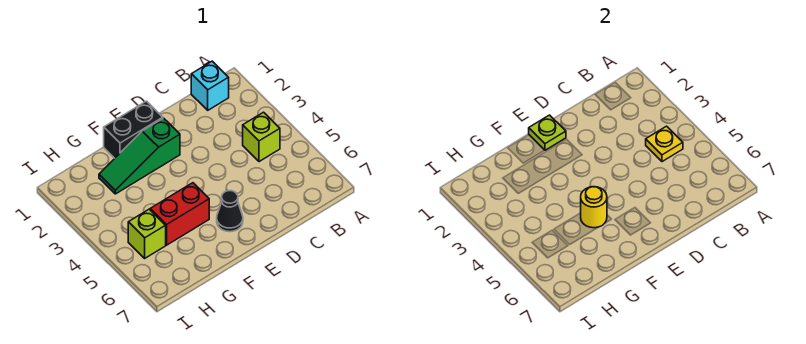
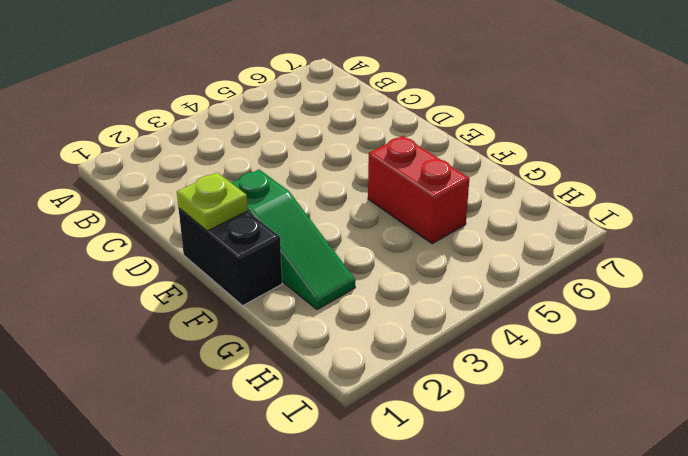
none -> cyan 1x1 brick [191,61,229,110]
none -> lime 1x1 brick [243,112,280,162]

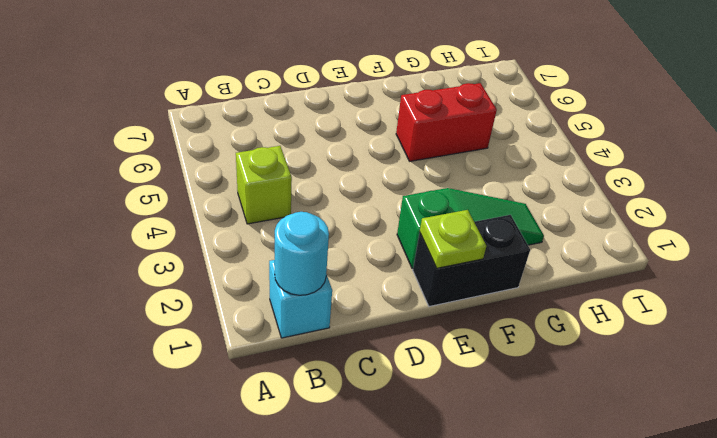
cyan 1x1 round brick [275,212,329,295] -> none
none -> black 1x1 cone [217,191,243,232]
none -> lime 1x1 brick [128,209,166,258]

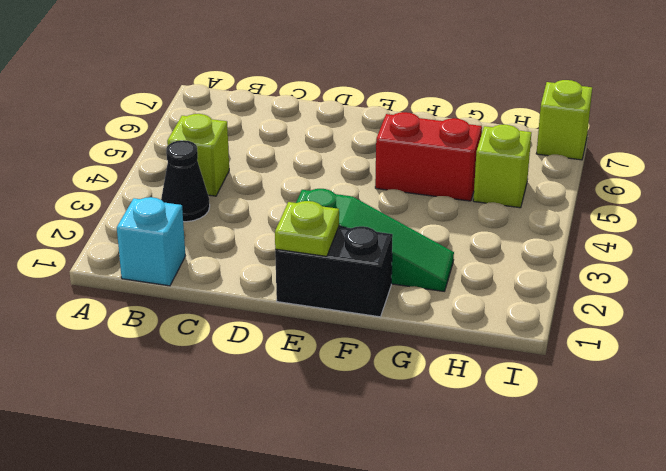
black 1x1 cone [161,140,210,222] -> black 1x1 cone moved to [217,191,243,232]
lime 1x1 brick [536,80,592,160] -> none
none -> yellow 1x1 plate [646,126,683,162]
none -> yellow 1x1 round brick [581,187,607,228]

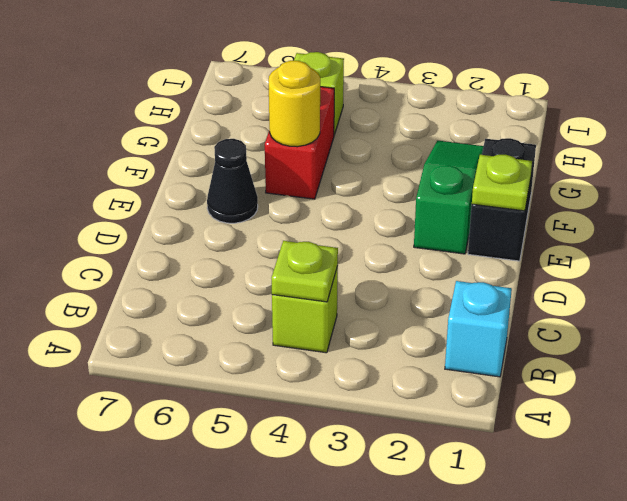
lime 1x1 plate [271,241,338,302] -> yellow 1x1 plate [646,126,683,162]

